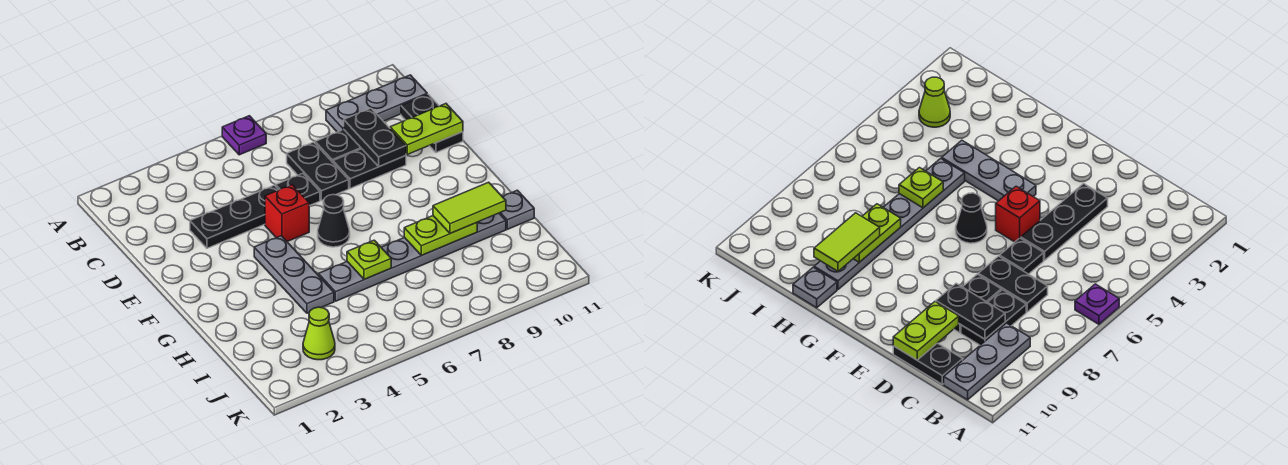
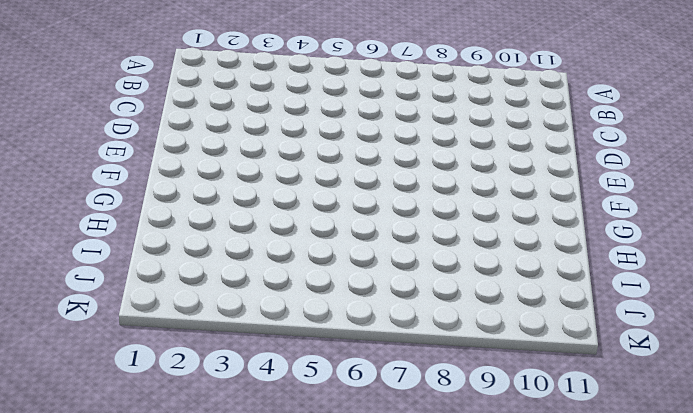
none -> purple 1x1 plate [222,116,266,155]
none -> grey 1x3 plate [326,75,427,132]
none -> black 1x2 plate [287,142,349,200]

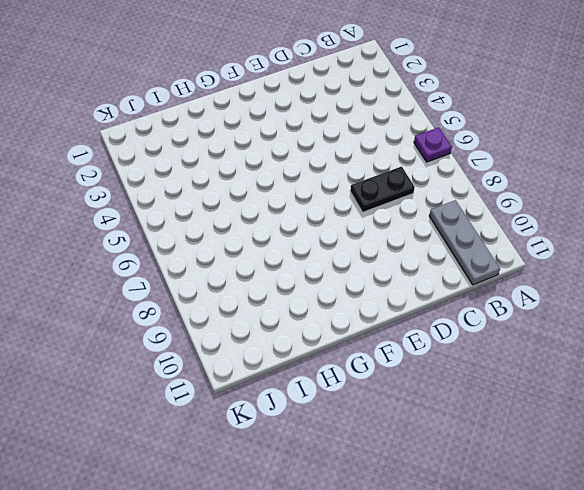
none -> black 1x2 plate [315,130,362,162]
none -> black 1x2 plate [401,94,463,152]
none -> black 1x3 plate [190,185,278,248]

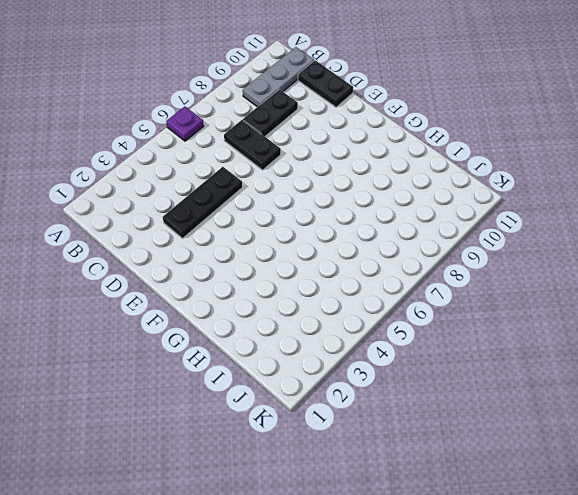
none -> black 1x1 plate [276,173,320,206]
none -> black 1x2 plate [333,149,406,188]
none -> red 1x1 brick [265,185,309,242]

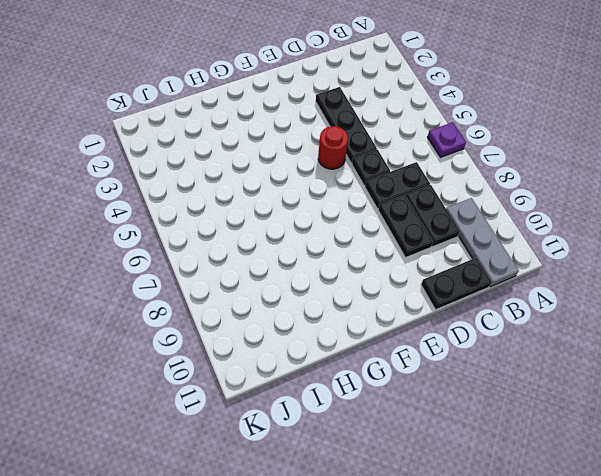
red 1x1 round brick [318,126,348,169] -> red 1x1 brick [265,185,309,242]
none -> grey 1x3 plate [254,236,334,313]
none -> black 1x1 cone [318,194,350,247]
none -> grey 1x6 plate [319,213,506,301]

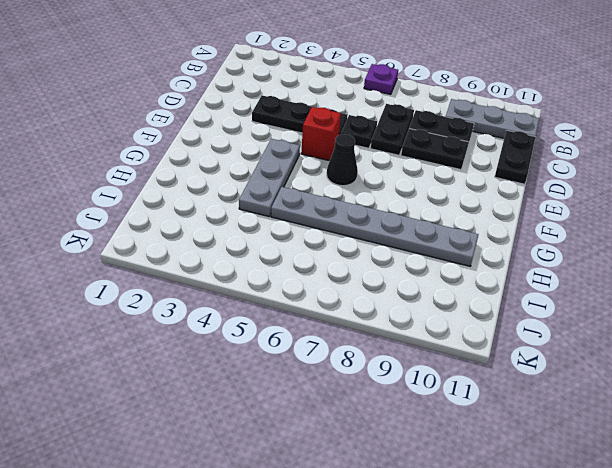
none -> grey 1x1 plate [499,190,534,229]
none -> lime 1x1 cone [303,307,335,360]
none -> black 1x2 plate [344,108,406,166]

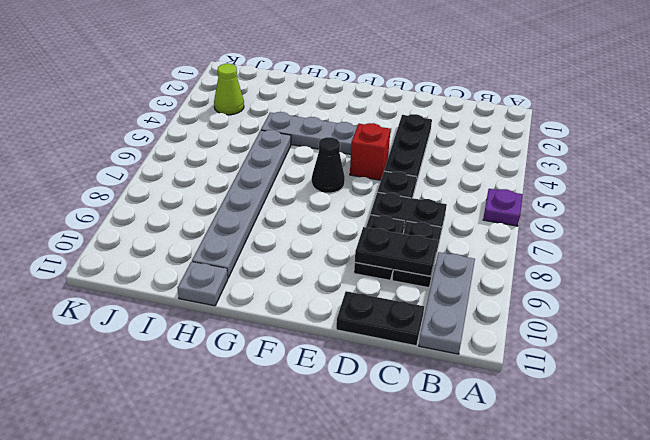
none -> lime 1x2 plate [390,104,463,154]
none -> lime 1x1 plate [347,240,391,279]
none -> lime 1x2 plate [404,216,477,255]

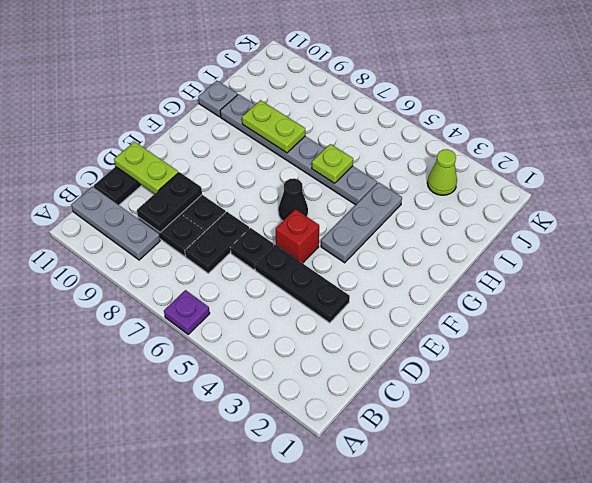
none -> lime 1x2 tile [433,182,506,233]

